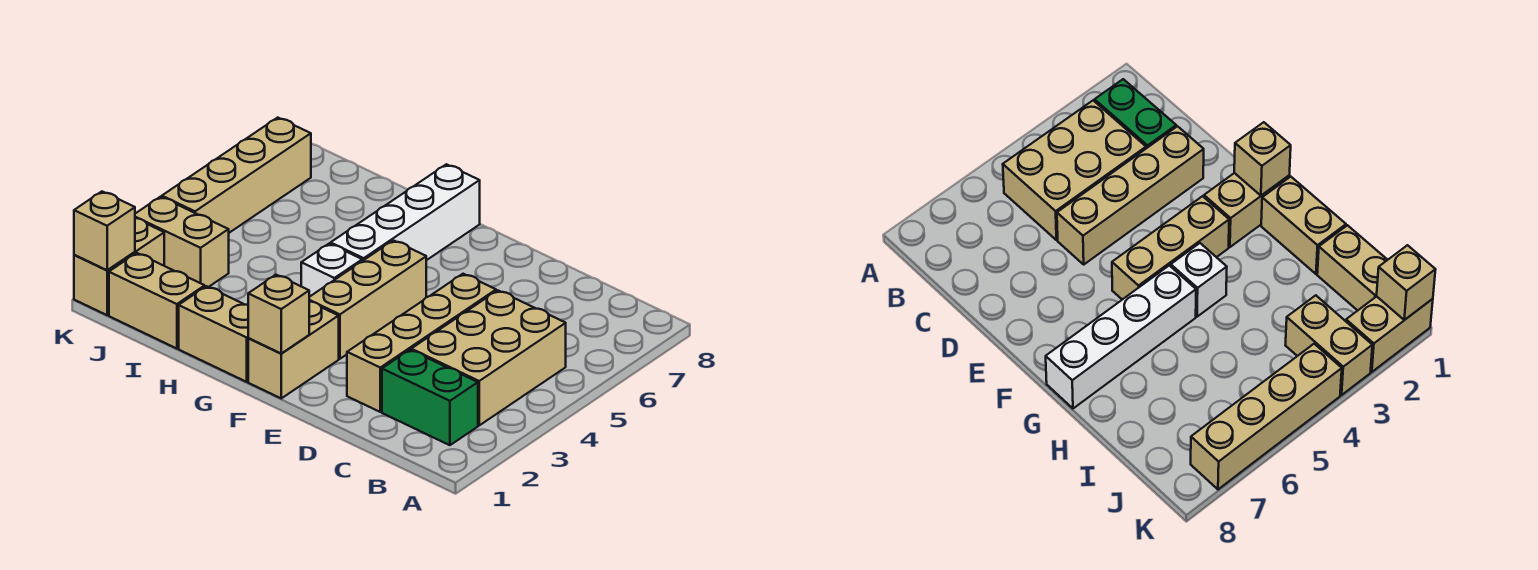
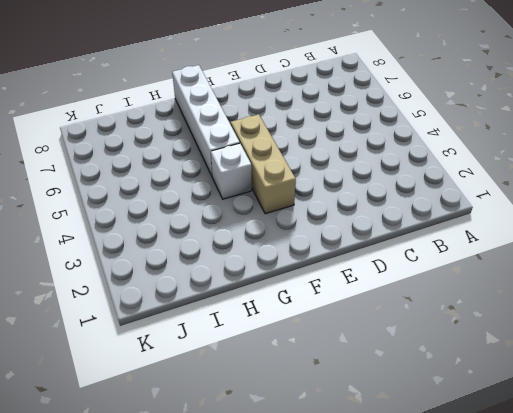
none -> green 1x2 brick [382,350,478,445]
none -> tan 2x3 brick [411,290,566,425]
none -> tan 1x4 brick [347,274,496,412]

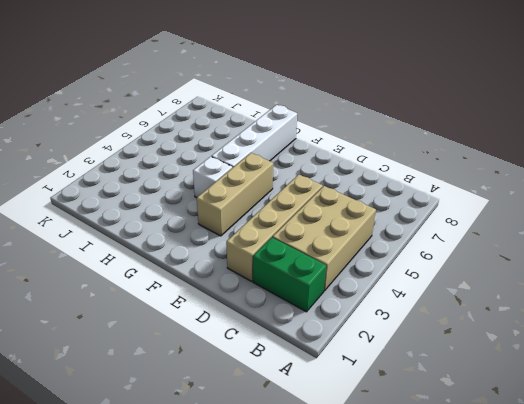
none -> tan 1x2 brick [248,301,339,398]
none -> tan 1x2 brick [179,286,248,382]
none -> tan 1x2 brick [109,253,205,349]

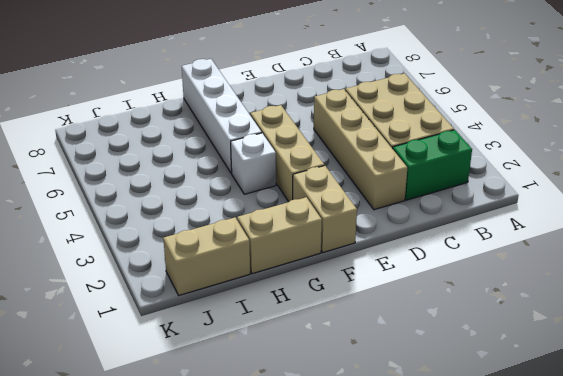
none -> tan 1x2 brick [135,197,229,287]
none -> tan 1x2 brick [74,218,164,315]
none -> tan 1x4 brick [162,118,311,233]

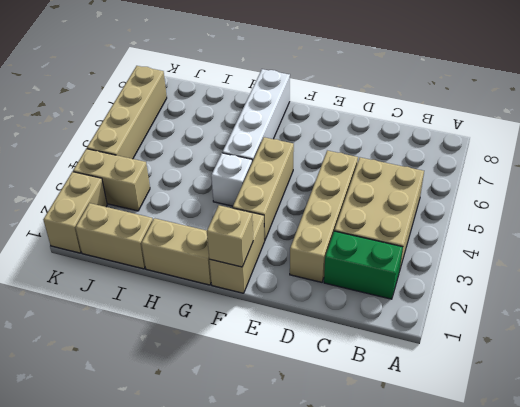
none -> tan 1x1 brick [74,192,135,270]

